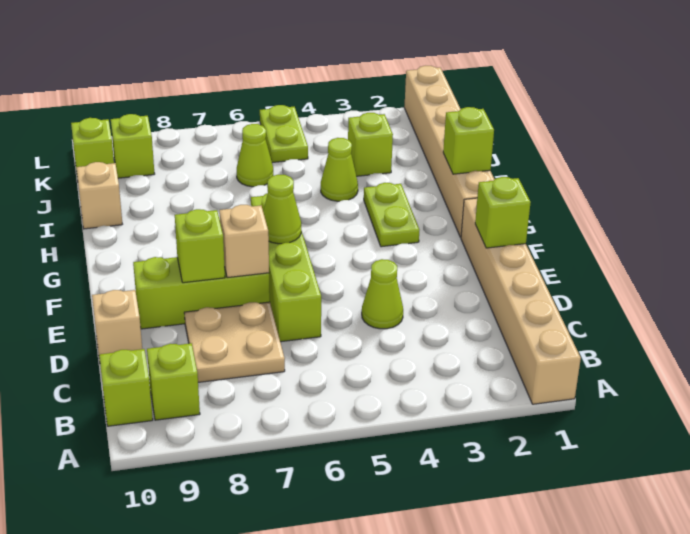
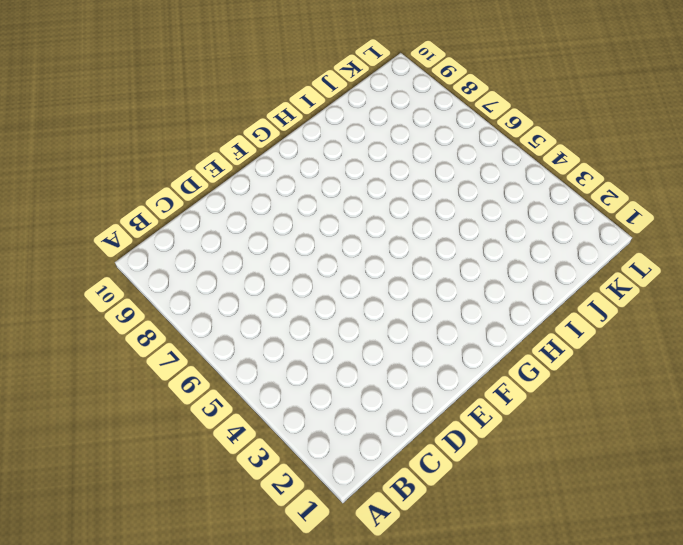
none -> tan 1x6 brick [461,198,581,404]
none -> lime 1x1 brick [147,343,200,420]
none -> lime 1x1 brick [99,349,153,426]

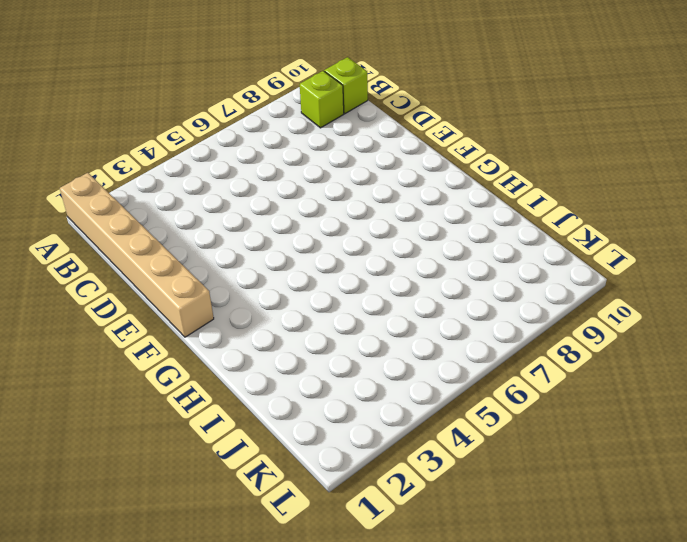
none -> tan 2x2 plate [184,302,285,382]
none -> lime 1x1 cone [362,259,403,329]
none -> lime 1x4 brick [251,193,321,342]

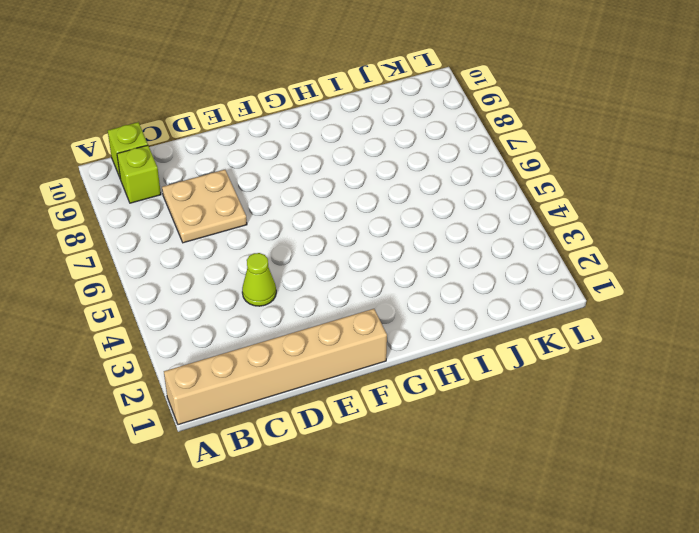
none -> lime 1x4 brick [251,193,321,342]
none -> tan 1x1 brick [92,290,142,361]
none -> lime 1x3 brick [133,257,270,329]

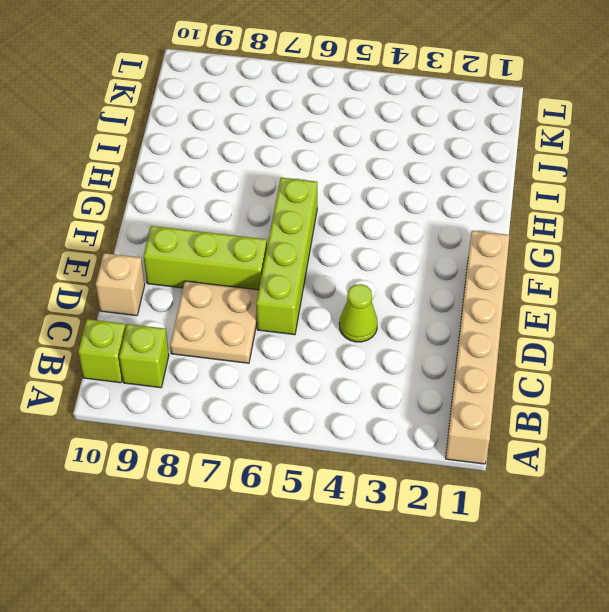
none -> tan 1x6 brick [404,66,495,237]
none -> lime 1x2 plate [364,183,419,247]
none -> lime 1x1 cone [321,138,358,201]

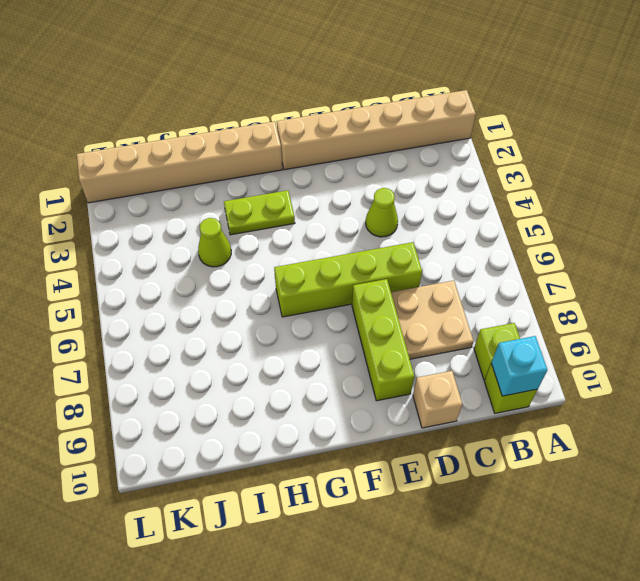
cyan 1x1 brick [491,336,547,396] -> none
none -> tan 1x1 brick [76,162,122,229]
none -> lime 1x1 brick [348,113,393,176]
none -> lime 1x1 cone [237,124,273,187]

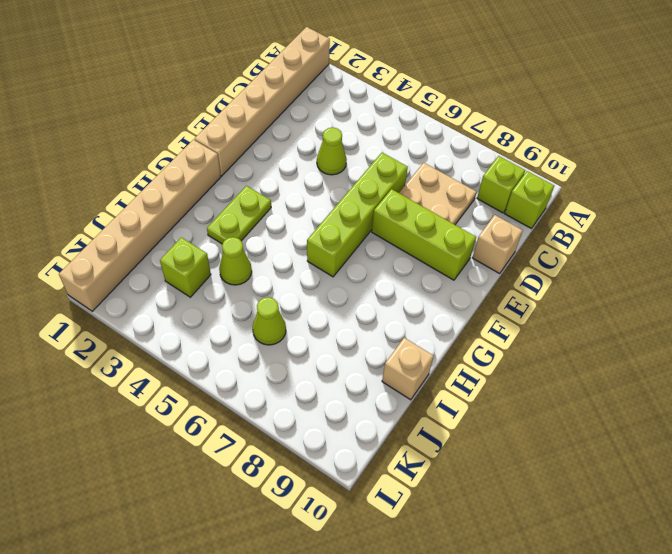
none -> lime 1x2 plate [260,105,308,163]
none -> lime 1x1 brick [111,114,155,178]
none -> lime 1x1 brick [71,118,114,179]

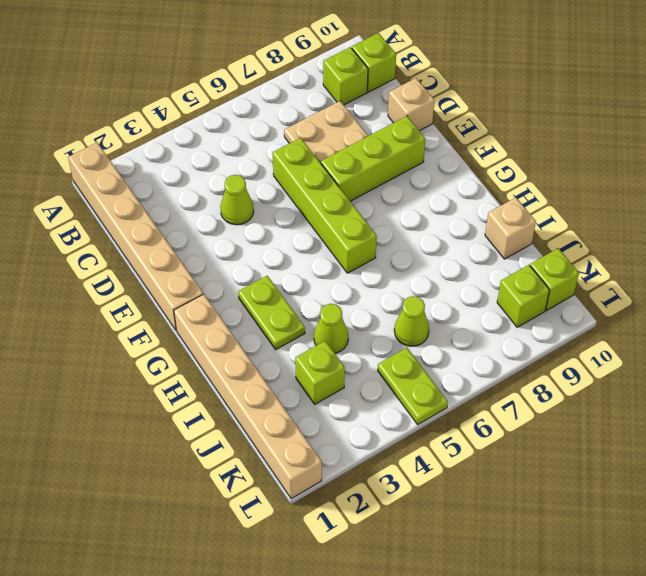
none -> lime 1x1 brick [475,177,531,248]
none -> tan 1x1 brick [219,205,269,278]
none -> lime 1x1 brick [175,209,225,283]

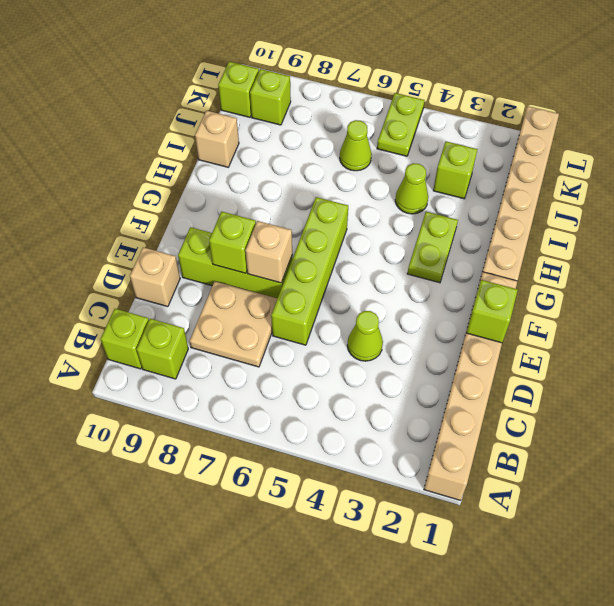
none -> lime 1x1 cone [263,175,301,244]
none -> lime 1x1 brick [443,107,494,174]

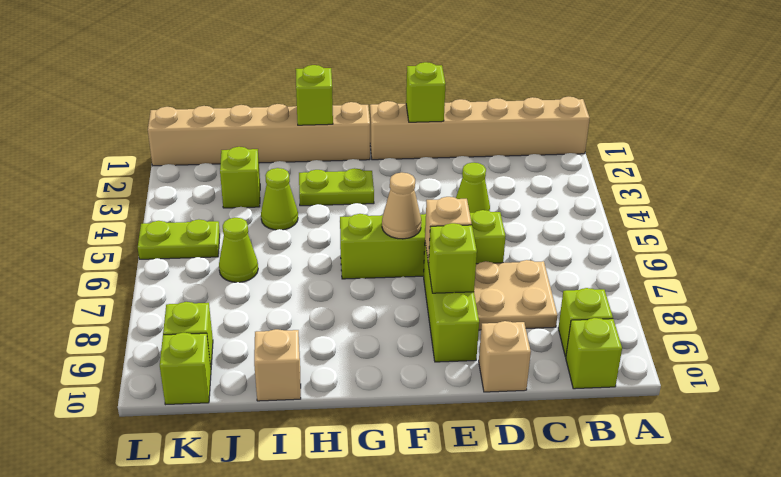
tan 1x1 cone [382,172,421,239] -> lime 1x1 cone [263,175,301,244]

